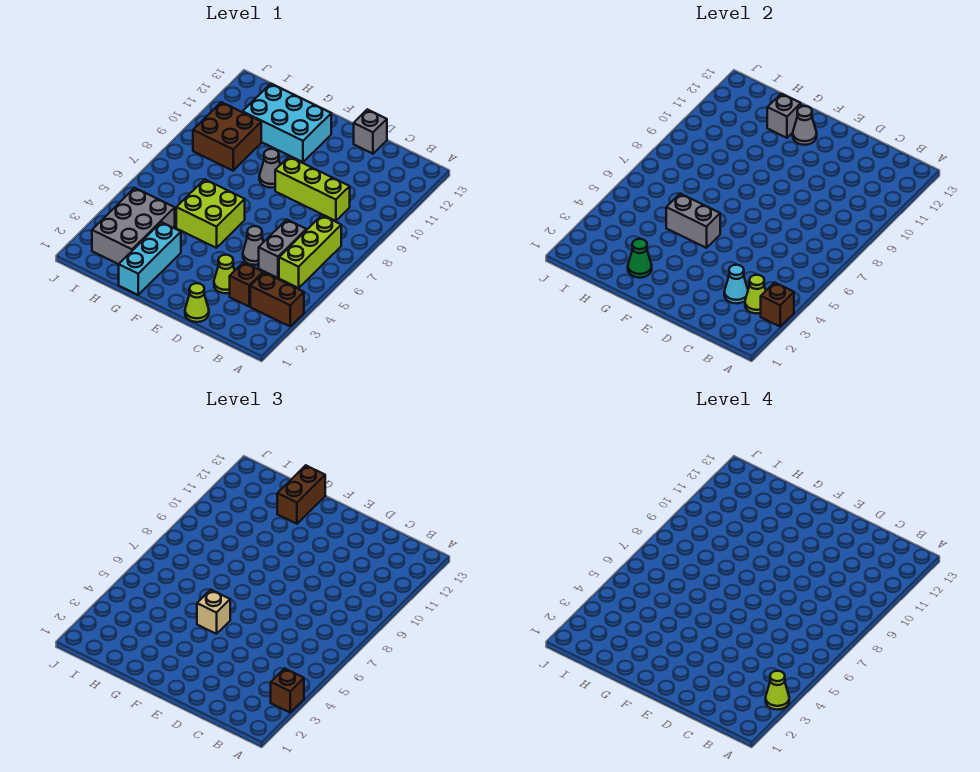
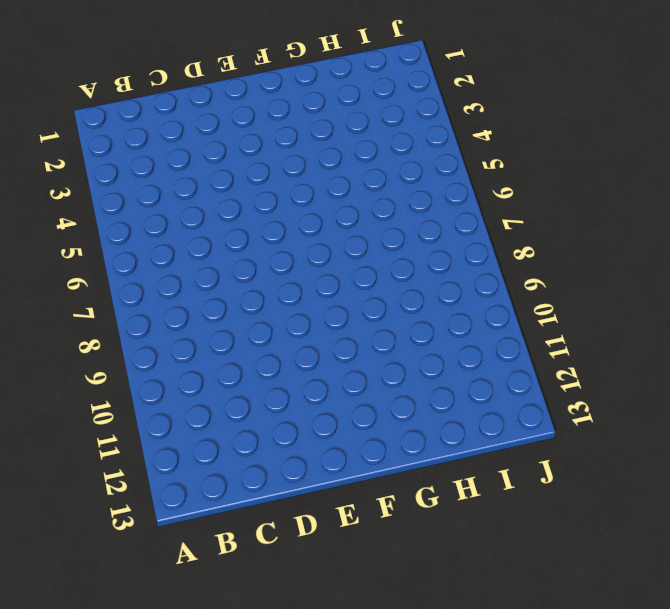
none -> brown 1x2 brick [250,272,304,326]
none -> lime 1x3 brick [279,215,341,288]
none -> brown 1x1 brick [230,262,263,306]

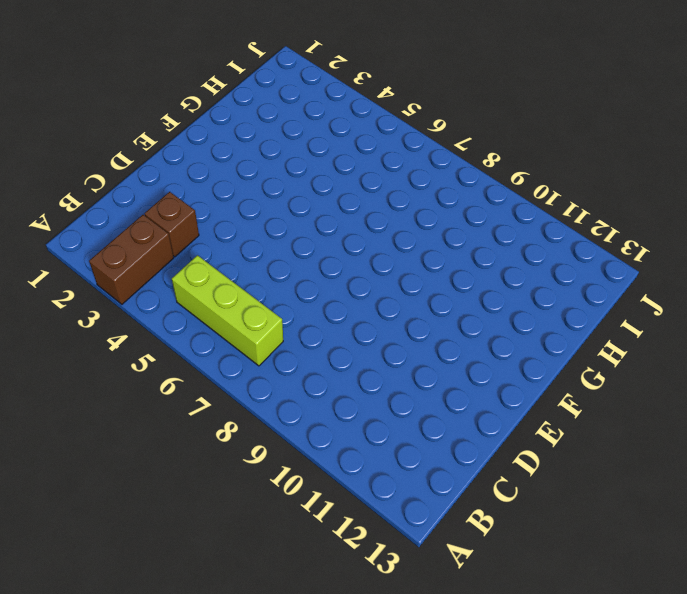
none -> grey 1x2 brick [259,220,306,278]
none -> lime 1x3 brick [275,157,350,221]
none -> lime 1x1 cone [185,283,209,322]

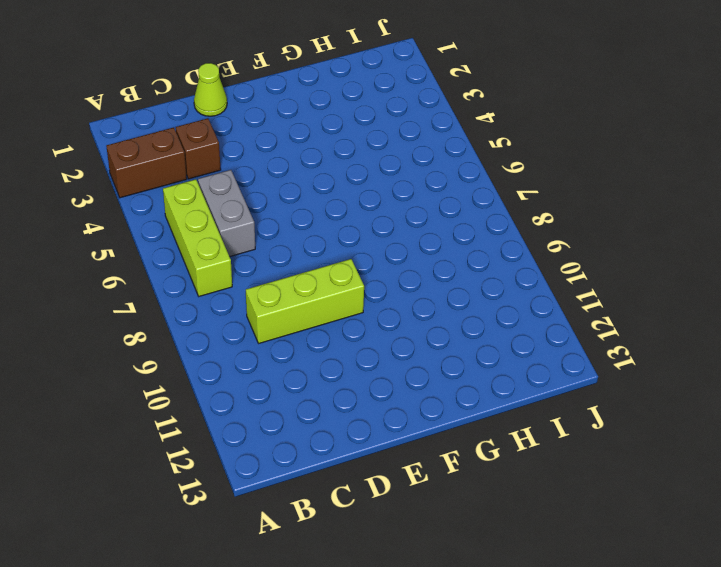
none -> lime 1x1 cone [214,255,235,293]
none -> grey 1x1 cone [243,226,263,265]
none -> grey 1x1 brick [354,109,387,154]

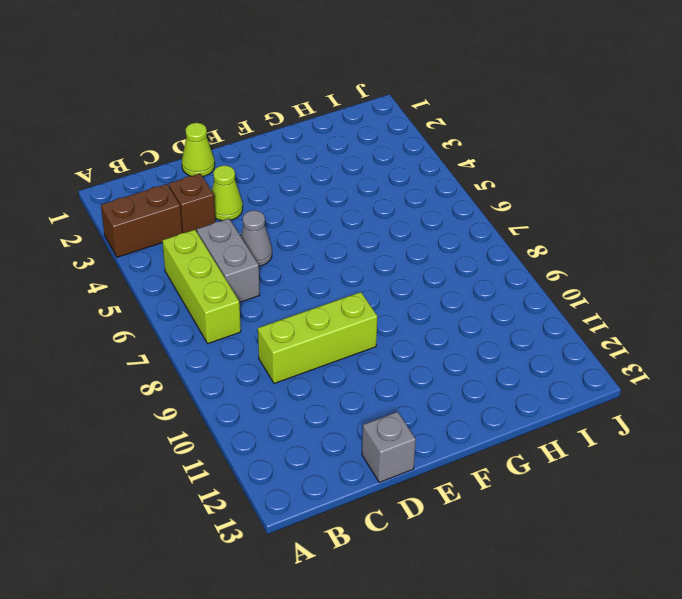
none -> lime 2x2 brick [176,179,245,248]
none -> grey 1x1 cone [259,149,280,188]
none -> cyan 2x3 brick [243,84,331,162]

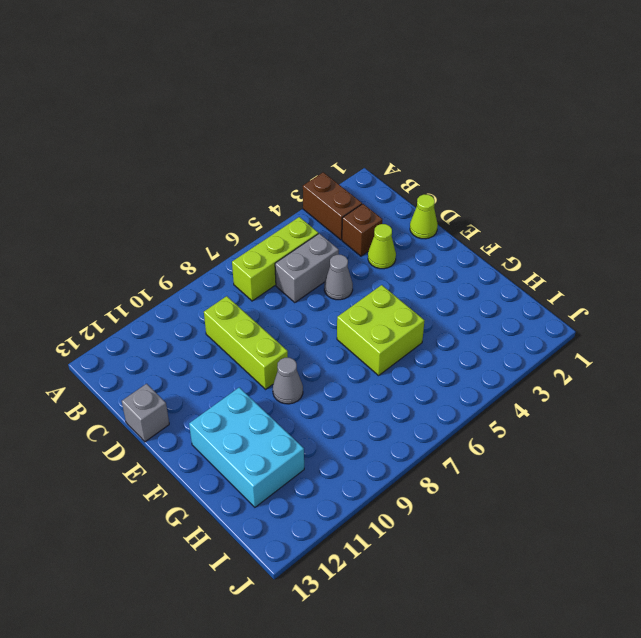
none -> cyan 1x3 brick [119,222,181,295]
none -> grey 2x3 brick [92,188,175,264]
none -> brown 2x2 brick [193,102,261,171]

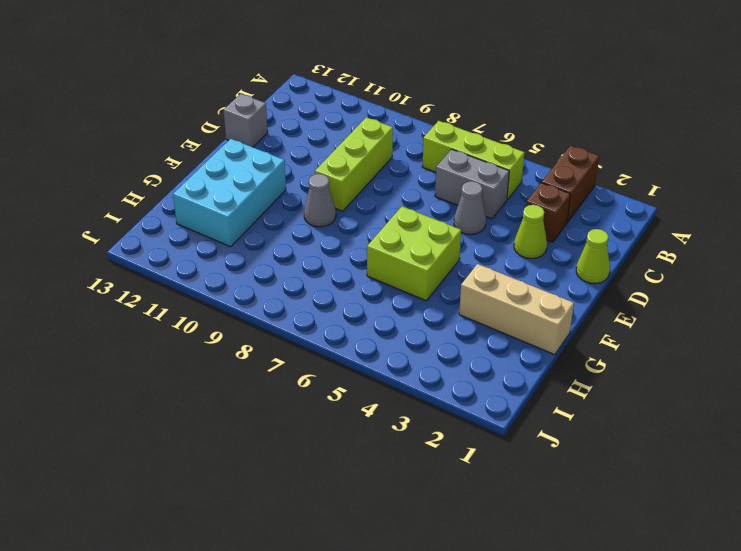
tan 1x3 brick [459,264,574,355] -> cyan 1x3 brick [119,222,181,295]
none -> grey 2x3 brick [92,188,175,264]
none -> brown 2x2 brick [193,102,261,171]
none -> brown 1x1 brick [761,282,794,326]

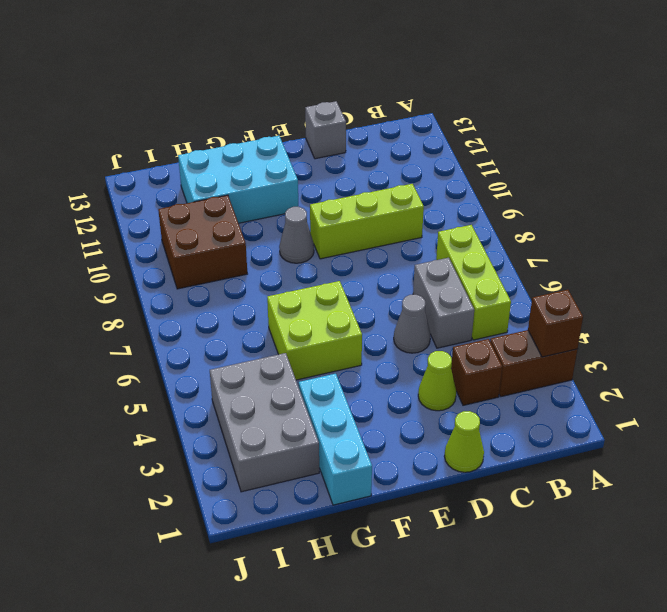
none -> lime 1x1 cone [745,275,766,314]
none -> cyan 1x1 cone [724,265,748,303]
none -> grey 1x2 brick [666,194,720,248]

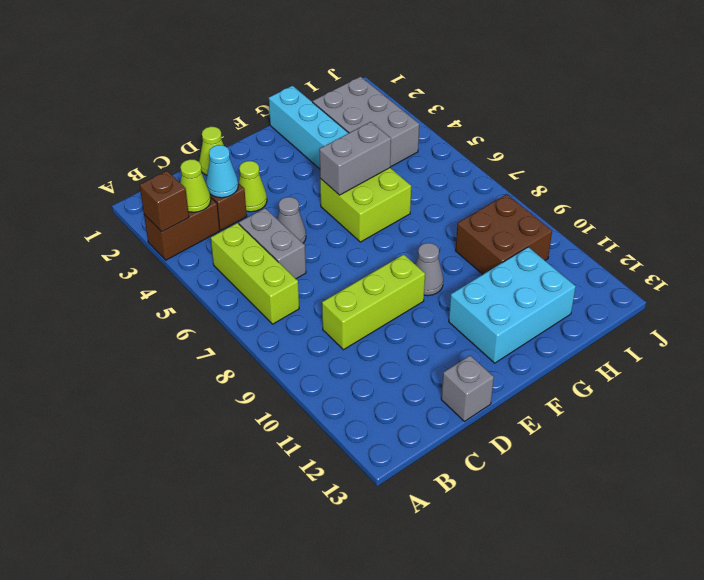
none -> grey 1x1 cone [793,106,817,145]
none -> green 1x1 cone [628,239,652,278]
none -> grey 1x1 brick [767,94,801,138]

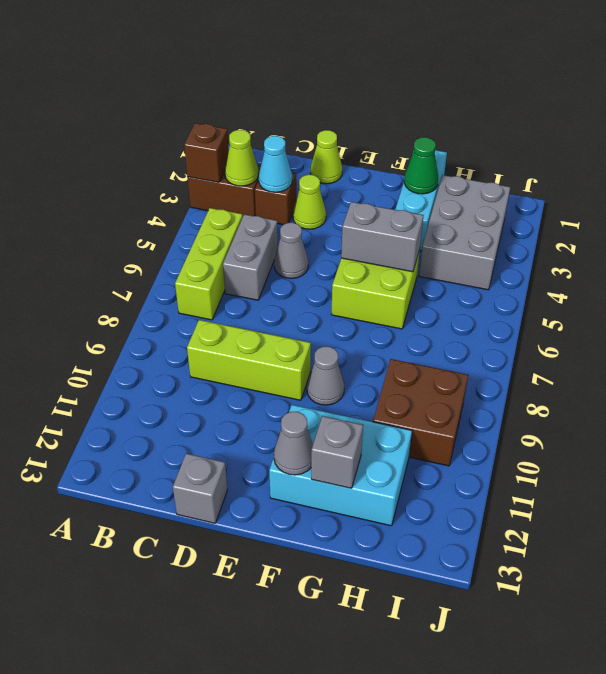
none -> brown 1x1 brick [271,668,304,712]
none -> tan 1x1 brick [197,590,230,634]
none -> brown 1x2 brick [277,465,325,524]

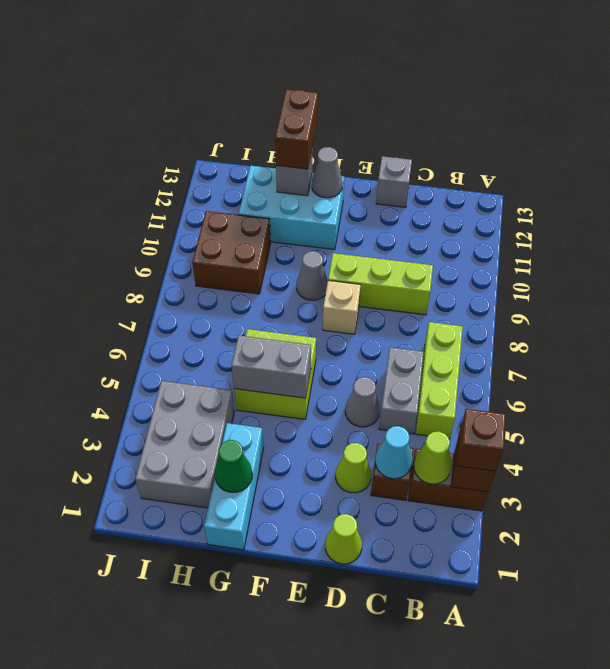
tan 1x1 brick [323,280,361,334] -> tan 1x1 brick moved to [197,590,230,634]
none -> lime 1x1 cone [766,671,789,710]

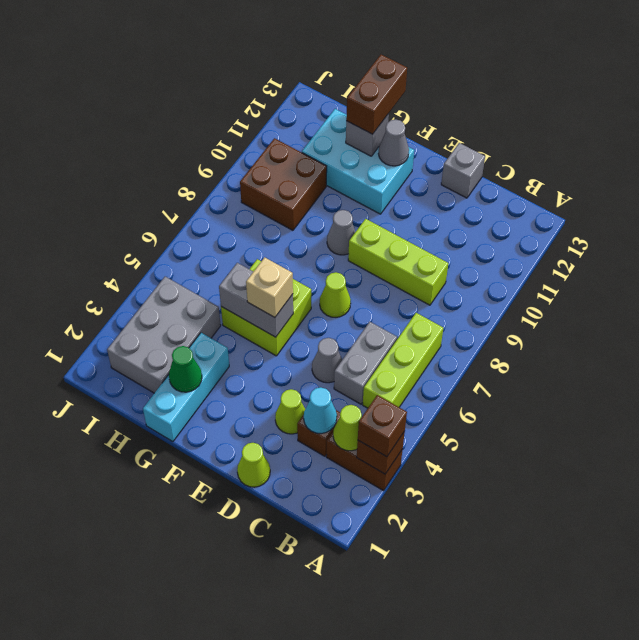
lime 1x1 cone [320,272,351,317] -> lime 1x1 cone moved to [766,671,789,710]

